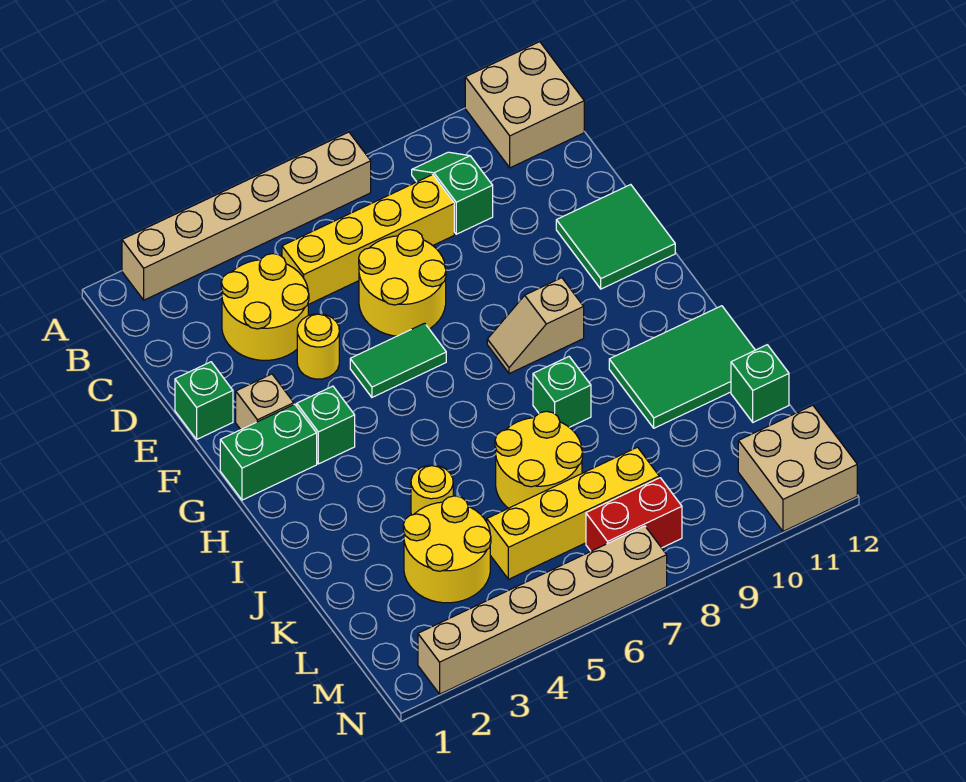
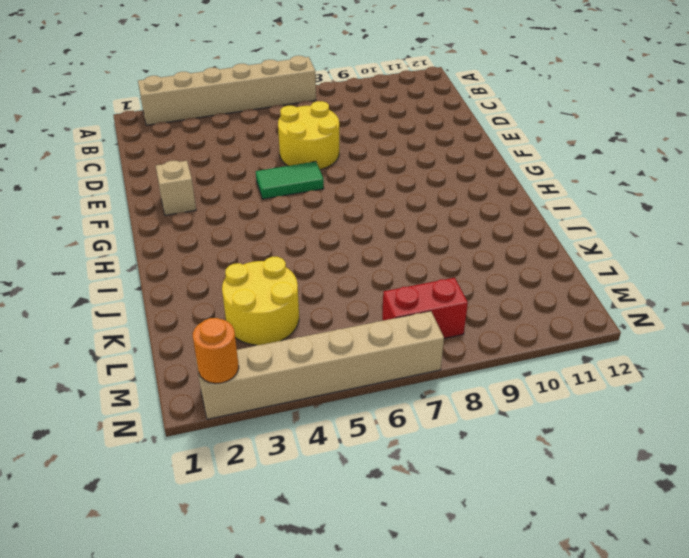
orange 1x1 round brick [193,318,239,384] -> none
none -> tan 2x2 brick [465,42,584,168]
none -> green 1x2 slope [412,152,493,234]
none -> yellow 2x2 round brick [221,254,309,360]

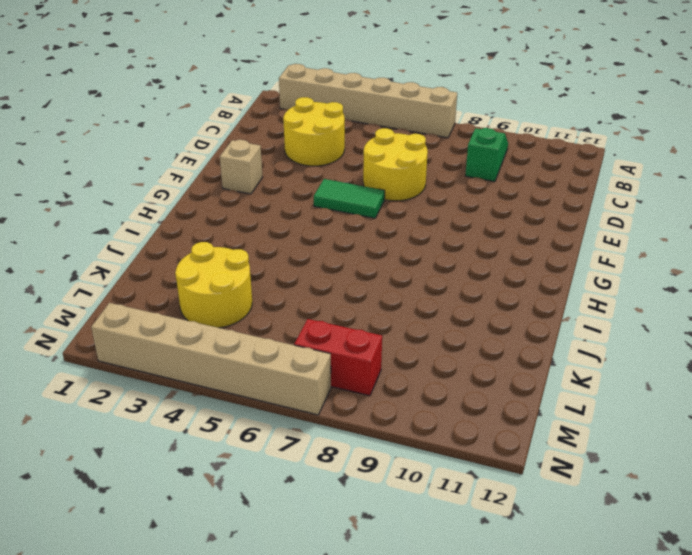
none -> tan 2x2 brick [465,42,584,168]
none -> yellow 1x4 brick [282,175,454,305]
none -> green 1x1 brick [175,362,233,439]

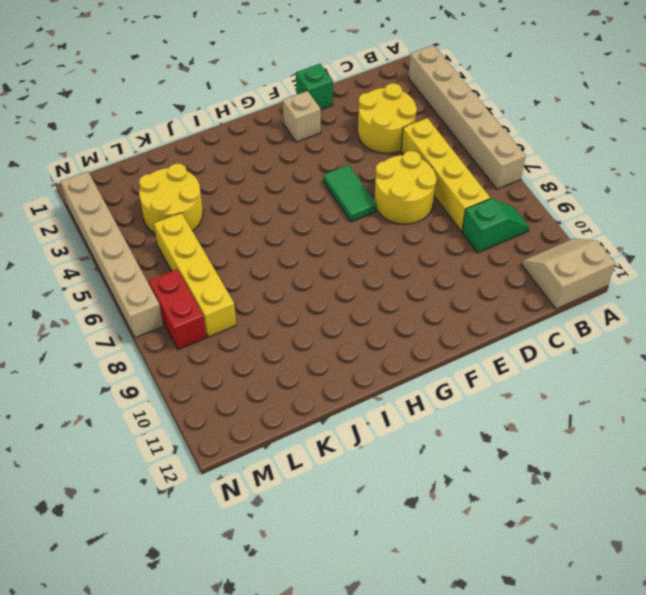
tan 2x2 slope [522,239,615,309] -> tan 2x2 brick [465,42,584,168]
none -> yellow 1x1 round brick [297,314,339,379]
none -> green 2x2 tile [556,185,675,289]
none -> green 1x2 brick [220,404,317,500]

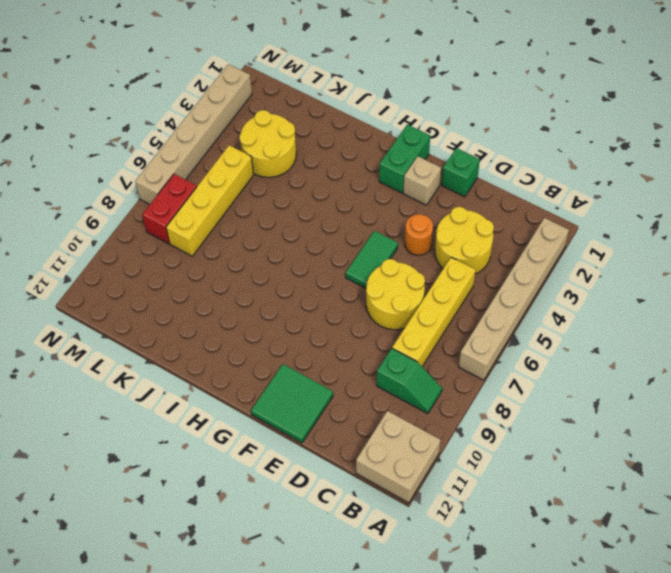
orange 1x1 round brick [405,214,433,255] -> yellow 1x1 round brick [297,314,339,379]
none -> green 1x1 brick [297,386,355,464]
none -> tan 1x2 slope [487,278,584,374]
none -> green 1x1 brick [533,357,591,427]

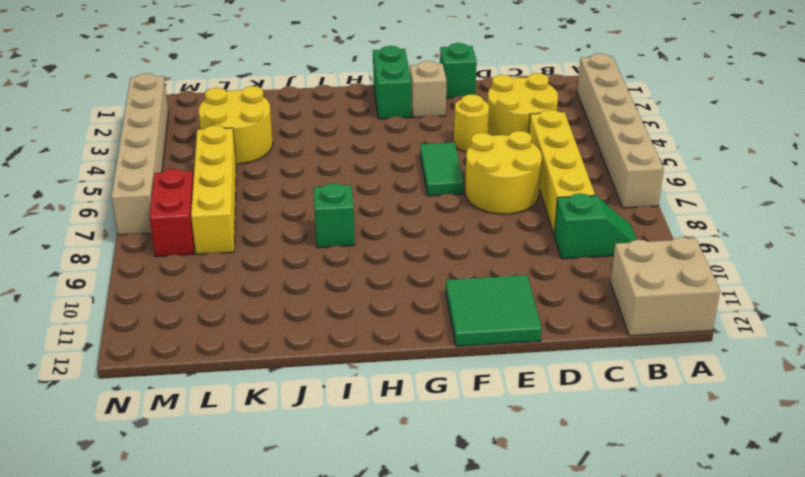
none -> green 1x1 brick [297,386,355,464]
none -> tan 1x2 slope [487,278,584,374]
none -> green 2x3 tile [609,306,755,428]

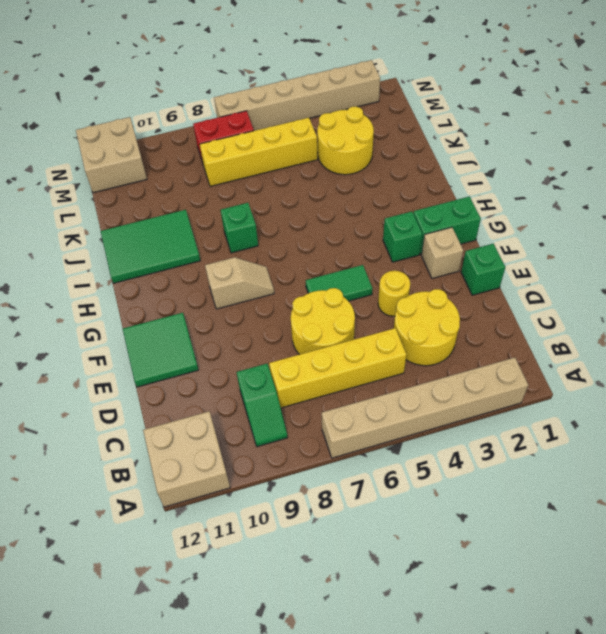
none -> yellow 1x1 round brick [411,465,453,515]
none -> yellow 2x2 round brick [495,411,583,508]
none -> green 1x1 brick [731,345,789,422]

